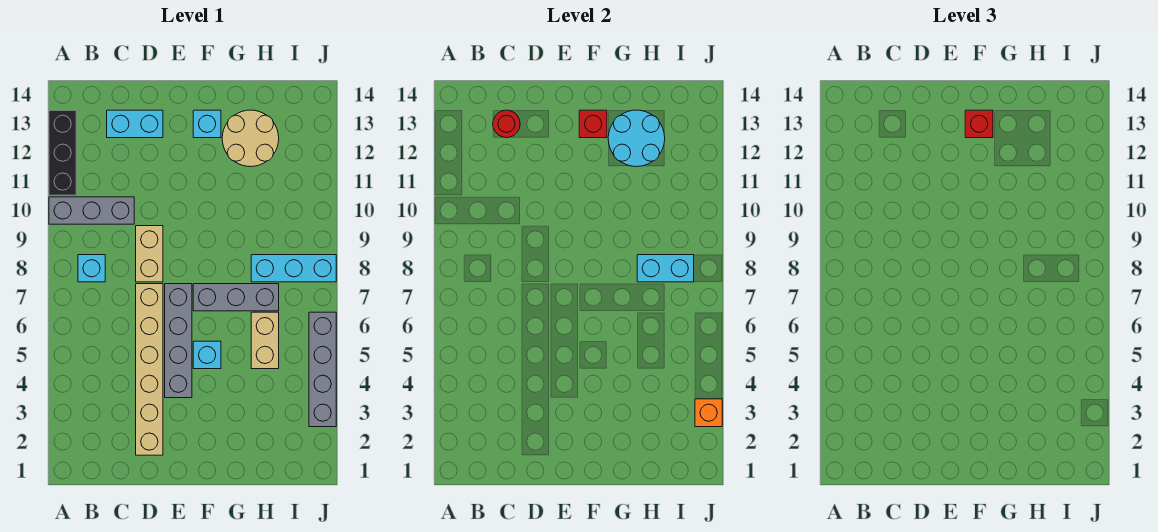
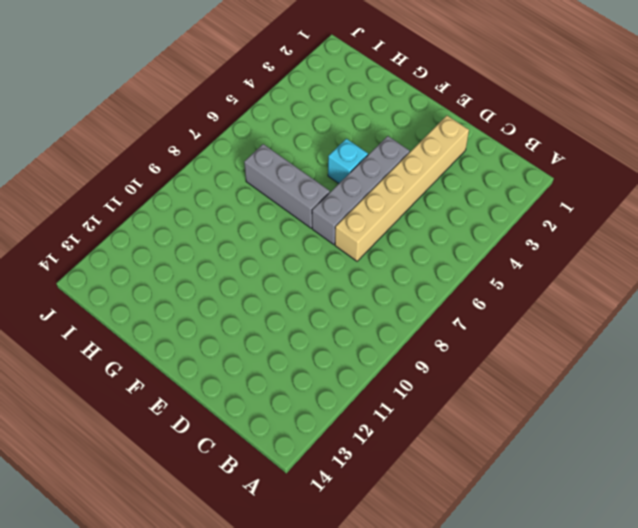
none -> grey 1x3 brick [49,197,134,224]
none -> black 1x3 brick [49,110,76,195]
none -> cyan 1x1 brick [78,255,105,282]

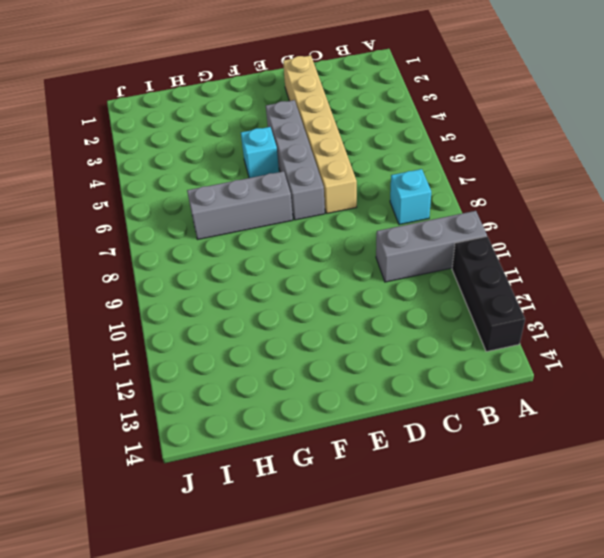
none -> cyan 1x2 brick [107,110,163,138]
none -> tan 1x2 brick [136,226,163,282]
none -> cyan 1x1 brick [193,110,221,138]

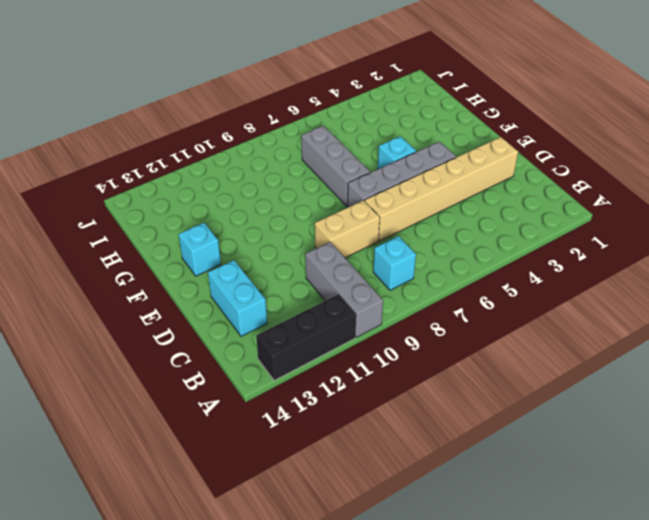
none -> tan 2x2 round brick [222,110,279,167]
none -> tan 1x2 brick [251,312,279,369]
none -> cyan 1x3 brick [251,255,336,282]

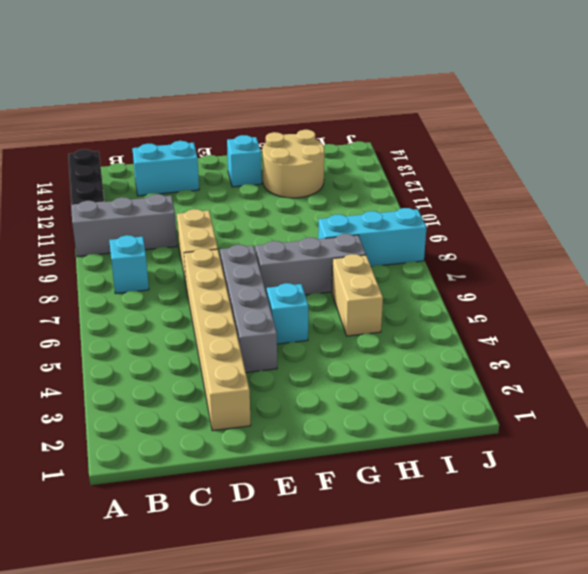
none -> grey 1x4 brick [309,312,336,427]
none -> red 1x1 round brick [493,110,520,138]
none -> red 1x1 brick [579,110,607,138]

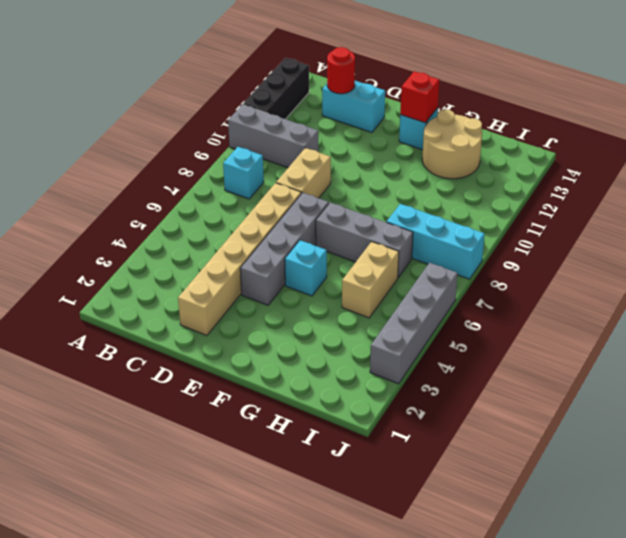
none -> cyan 2x2 round brick [608,110,665,167]
none -> cyan 1x2 brick [637,255,694,282]
none -> orange 1x1 brick [695,399,722,427]

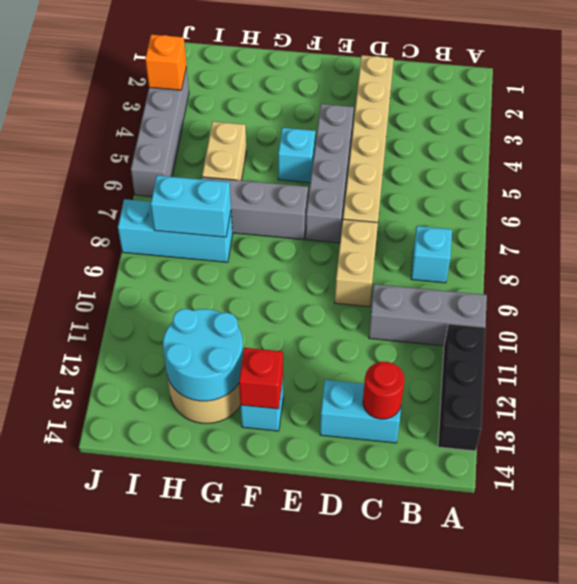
none -> red 1x1 brick [965,110,993,138]

